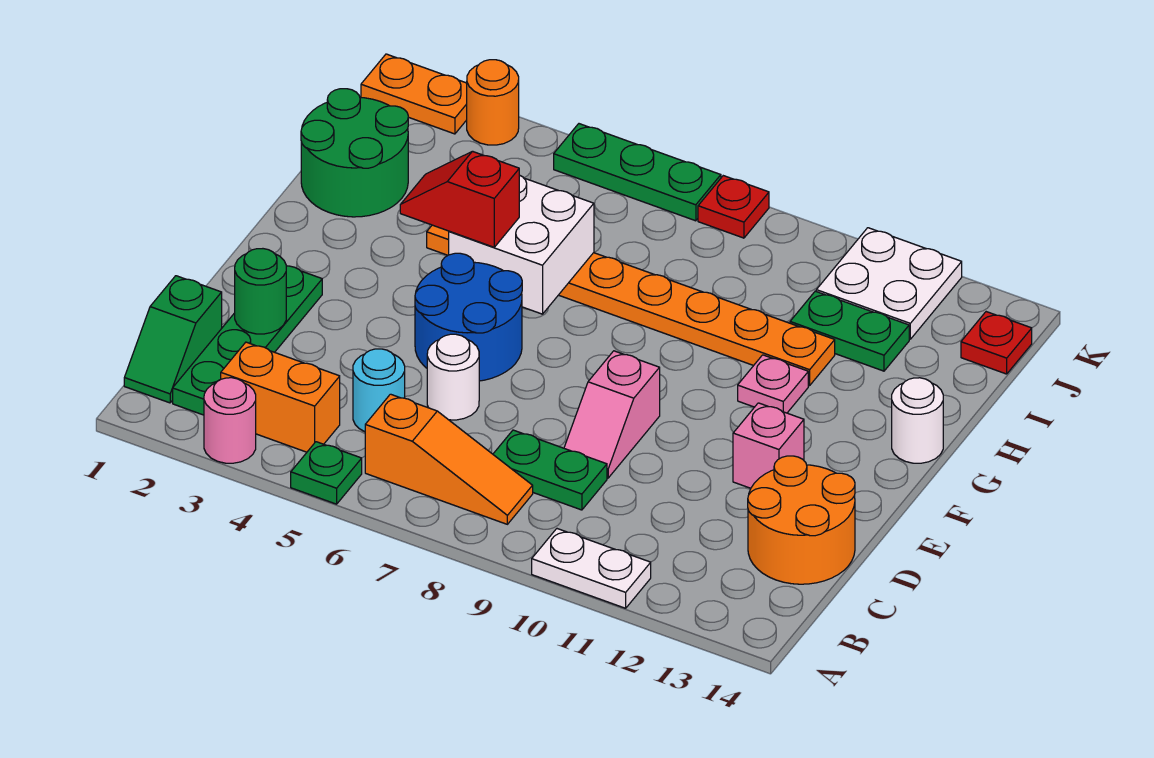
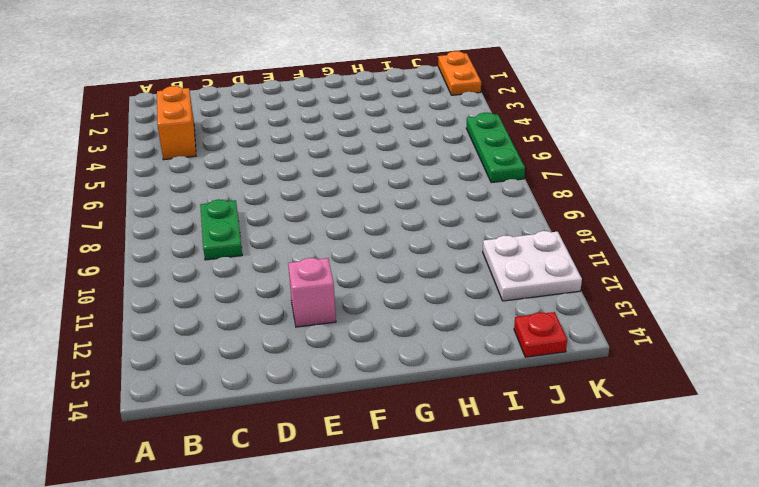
none -> pink 1x1 round brick [204,378,256,463]
none -> green 1x1 plate [291,442,362,504]
none -> white 1x2 plate [532,529,651,608]

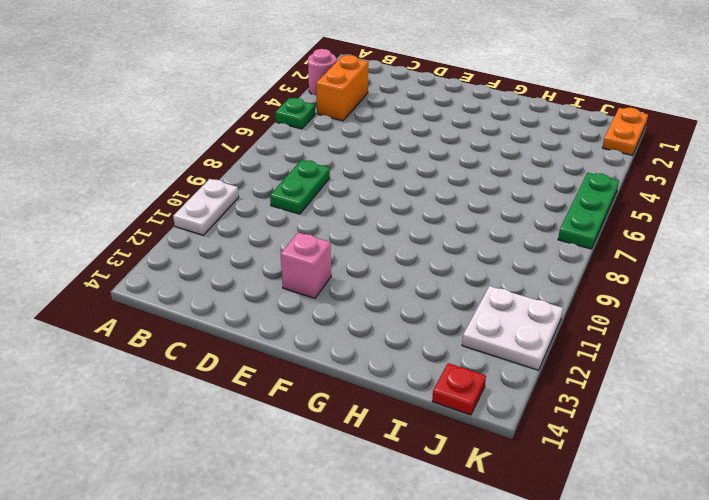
none -> green 1x2 slope [124,276,222,403]
none -> green 1x4 plate [173,266,322,415]
none -> orange 1x3 slope [365,394,533,524]

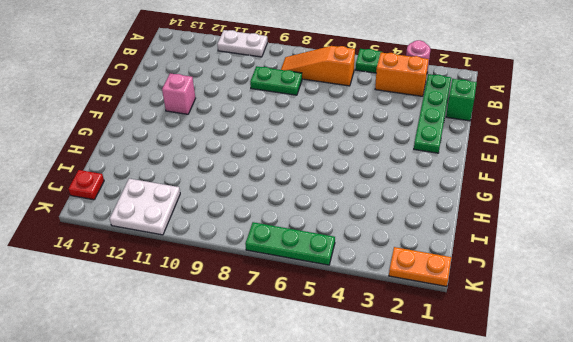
none -> cyan 1x1 round brick [353,349,405,432]
none -> orange 2x2 round brick [748,456,855,584]
none -> white 1x1 round brick [427,334,479,420]

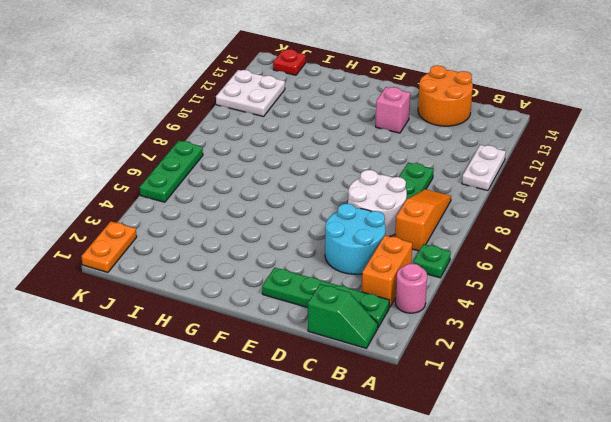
cyan 2x2 round brick [325,204,385,274] -> cyan 1x1 round brick [353,349,405,432]
white 2x2 round brick [348,170,407,236] -> white 1x1 round brick [427,334,479,420]
none -> pink 1x2 slope [564,351,660,478]
none -> blue 2x2 round brick [415,253,522,381]
none -> pink 1x1 plate [738,355,808,413]

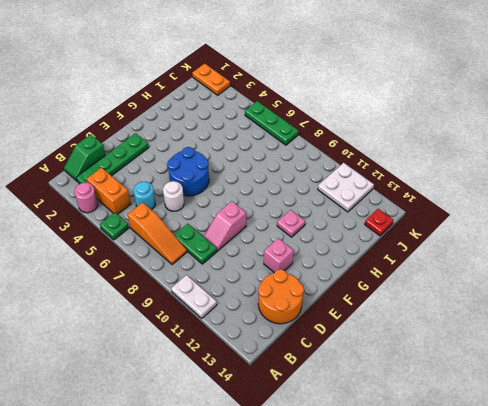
none -> white 1x1 round brick [892,378,943,463]
none -> green 2x2 round brick [301,89,408,217]
none -> orange 1x8 plate [427,225,835,386]

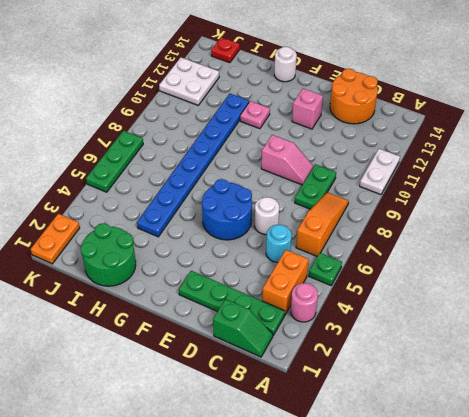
blue 1x8 plate [137,94,249,237] -> orange 1x8 plate [427,225,835,386]
none -> green 1x2 plate [790,291,909,371]
none -> orange 1x1 round brick [467,60,519,145]
none -> red 1x1 plate [698,176,769,238]

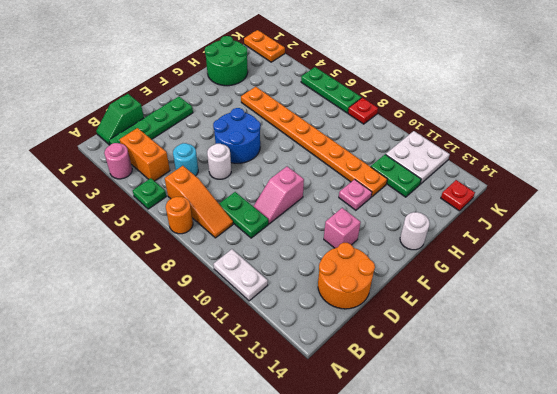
orange 1x1 round brick [166,197,193,234] -> orange 1x1 round brick moved to [467,60,519,145]
none -> green 1x1 round brick [235,249,286,334]
none -> white 2x2 brick [449,175,594,314]
none -> red 1x2 slope [400,151,519,247]

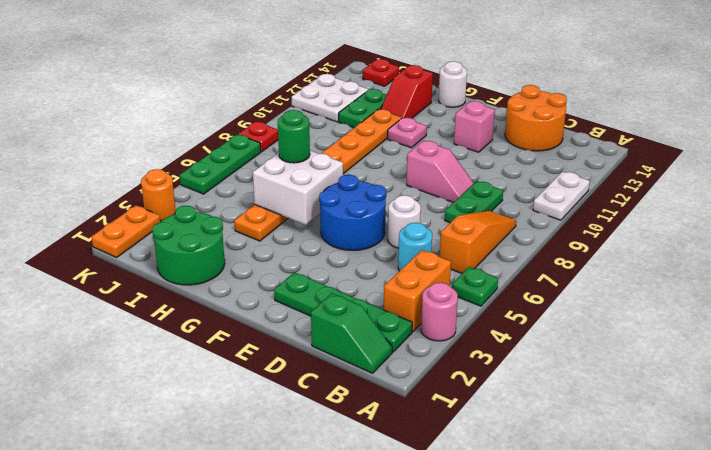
green 1x1 round brick [278,110,310,163] -> green 1x1 round brick moved to [235,249,286,334]
red 1x2 slope [381,65,433,118] -> red 1x2 slope moved to [400,151,519,247]

